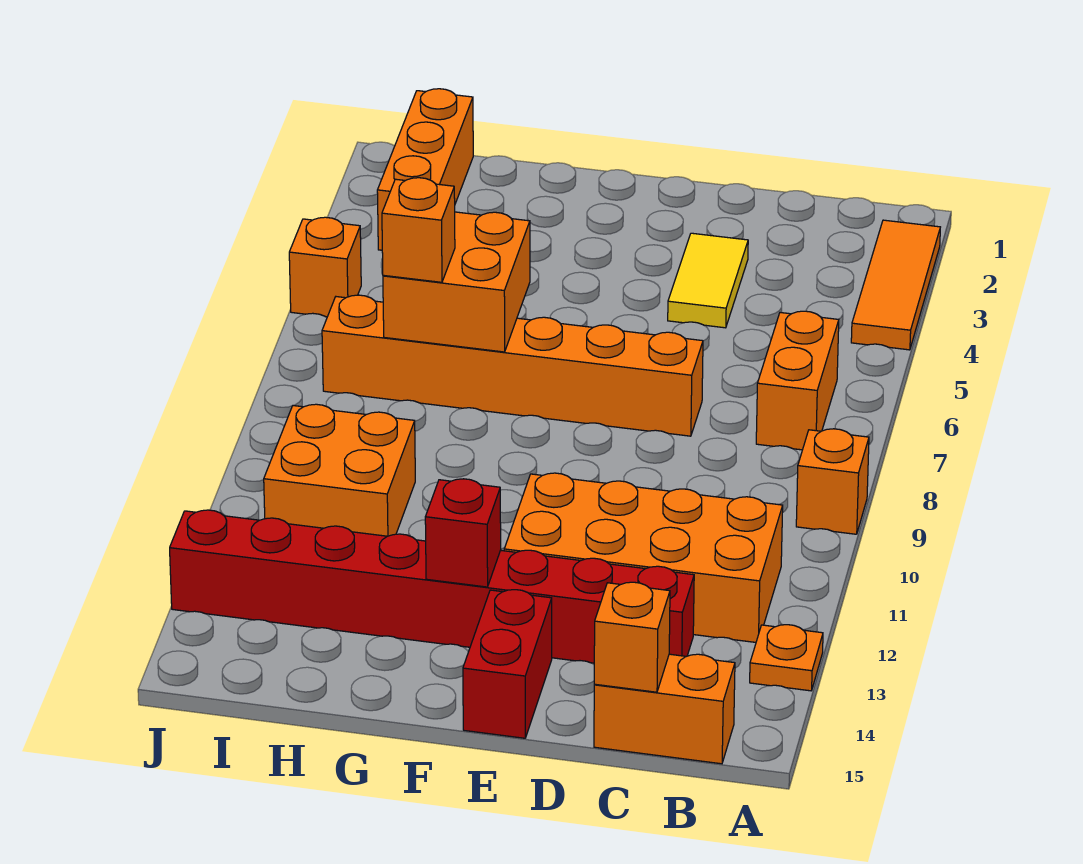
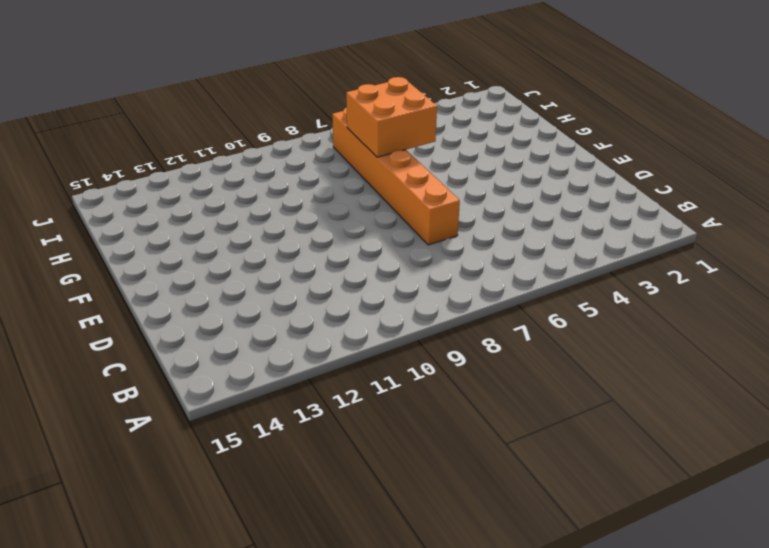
none -> orange 1x3 tile [851,220,940,350]
none -> orange 1x1 brick [796,429,869,534]
none -> orange 1x1 plate [750,625,823,691]

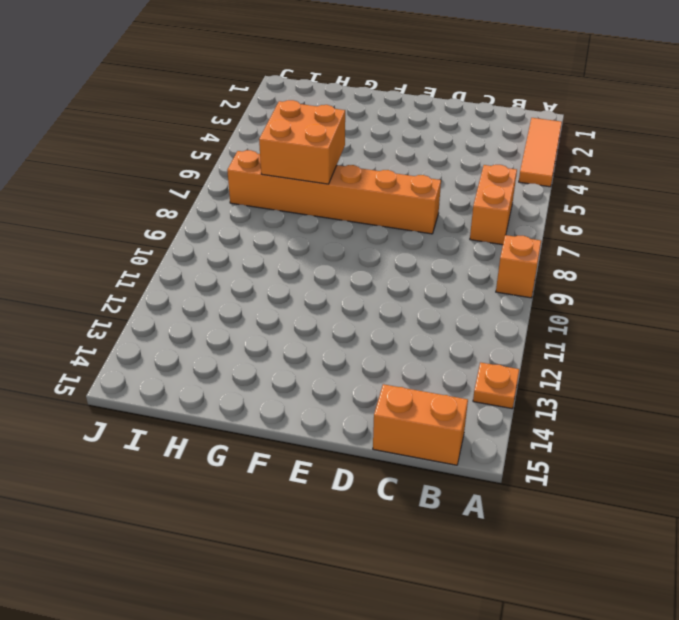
none -> orange 2x4 brick [504,473,783,642]
none -> red 1x8 brick [170,510,694,663]
none -> yellow 1x2 tile [668,233,748,328]

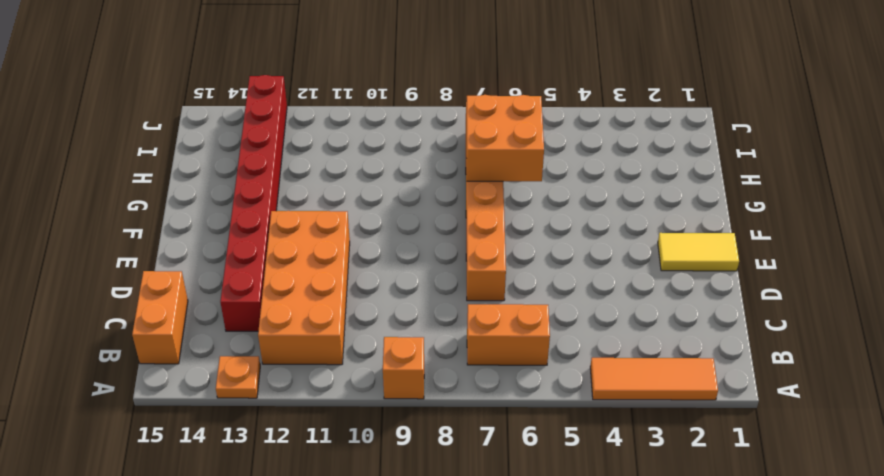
yellow 1x2 tile [658,233,739,271] -> yellow 1x2 tile moved to [668,233,748,328]
none -> red 1x2 brick [463,590,552,738]
none -> orange 2x2 brick [264,404,415,536]
none -> orange 1x3 brick [377,89,473,250]

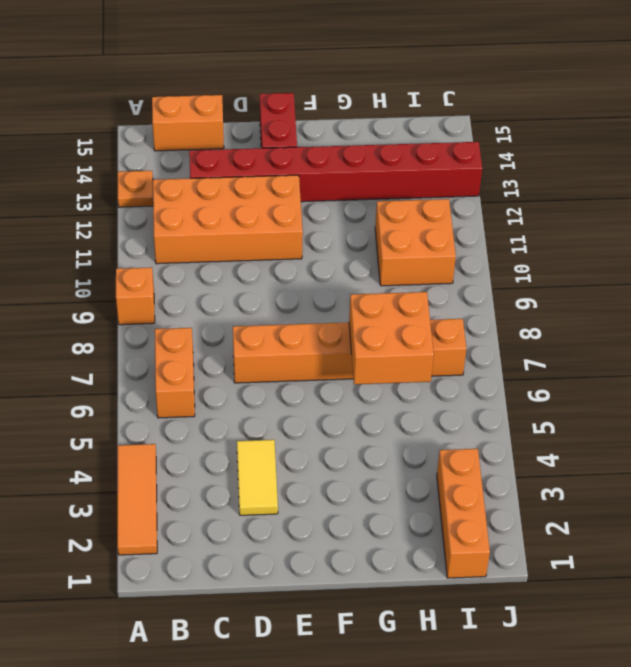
none -> orange 1x1 brick [289,217,361,317]
none -> orange 1x1 brick [594,582,670,692]
none -> red 1x1 brick [425,479,501,587]

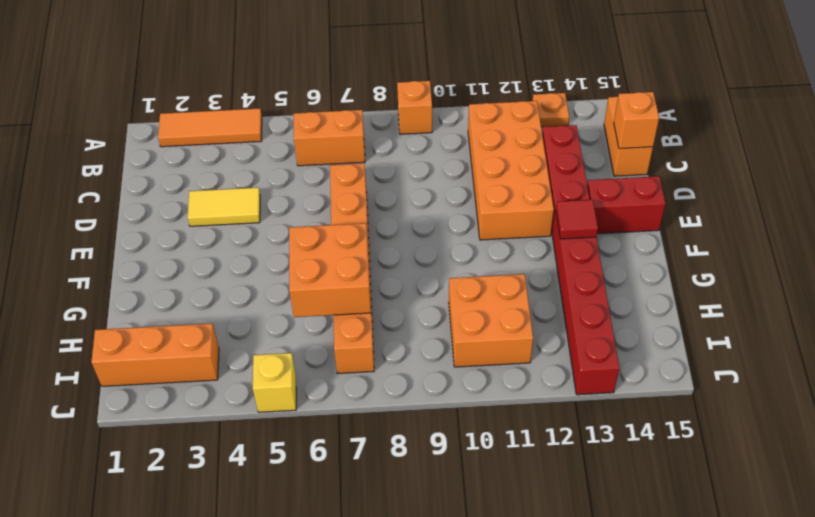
red 1x1 tile [556,200,598,239] -> red 1x1 brick [425,479,501,587]
yellow 1x1 brick [253,353,296,412] -> orange 1x1 brick [289,217,361,317]
none -> orange 1x1 brick [382,178,455,282]

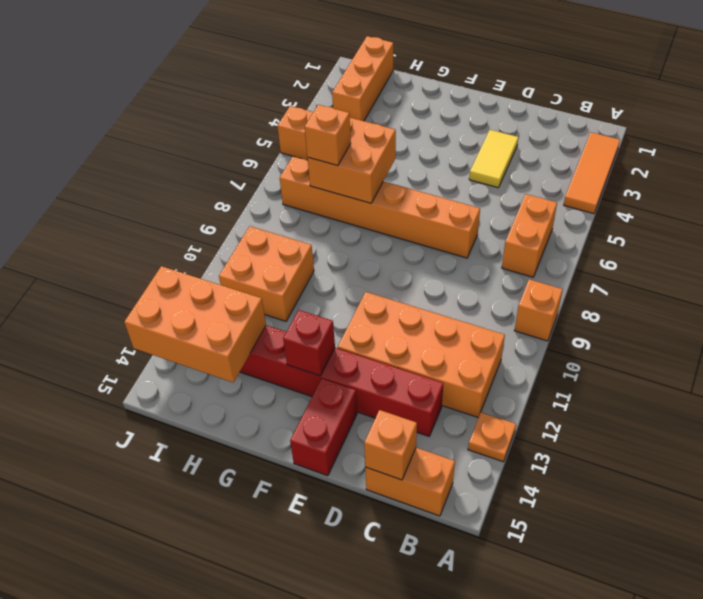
orange 2x3 brick [124,266,266,383] -> none

